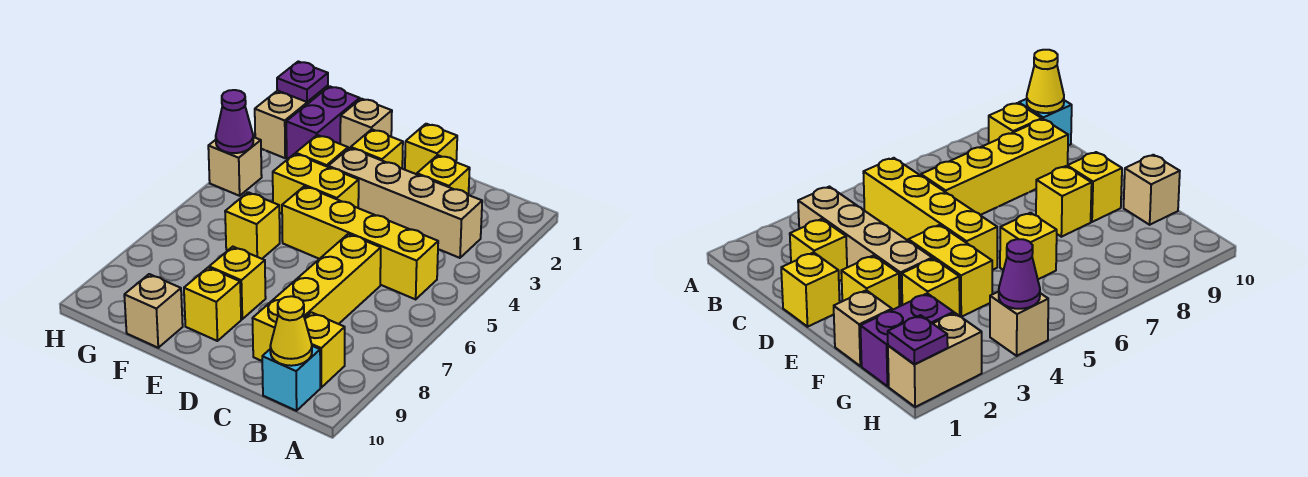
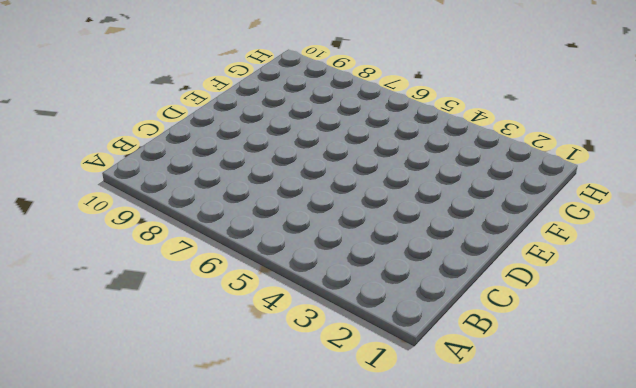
none -> tan 1x4 brick [328,148,482,258]
none -> yellow 1x4 brick [282,186,438,299]
none -> yellow 1x1 brick [305,312,345,387]

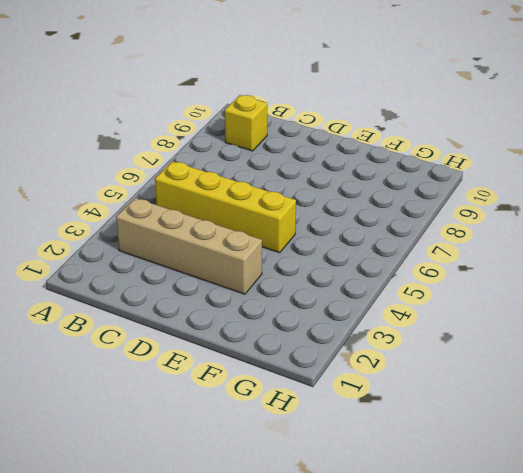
none -> cyan 1x1 brick [262,346,320,411]
none -> yellow 1x1 brick [417,155,470,195]
none -> yellow 1x4 brick [252,234,381,361]

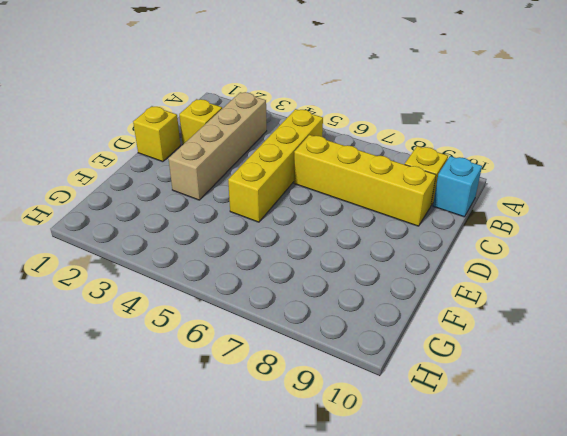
none -> yellow 1x1 brick [351,129,403,168]
none -> yellow 1x2 brick [273,154,359,213]
none -> yellow 1x1 brick [209,247,266,319]

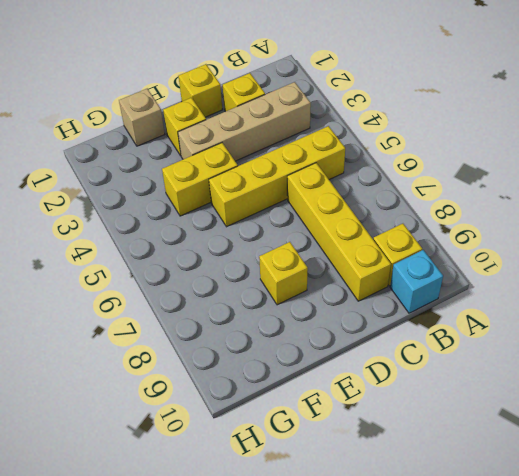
none -> yellow 1x1 brick [184,268,241,341]
none -> yellow 1x1 brick [296,135,348,167]
none -> yellow 1x1 brick [225,192,280,259]

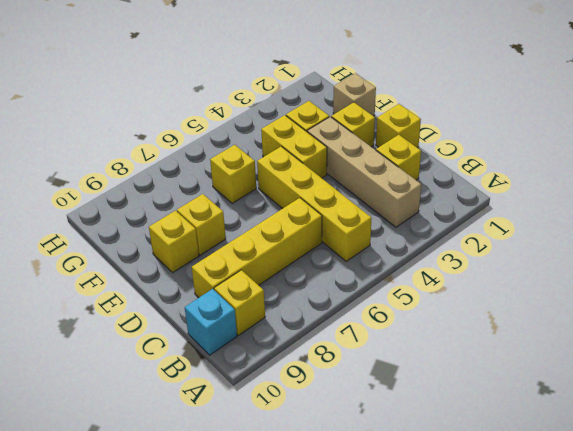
none -> tan 1x1 brick [124,274,183,348]
none -> purple 1x2 brick [286,86,360,159]
none -> tan 1x2 brick [255,86,328,158]

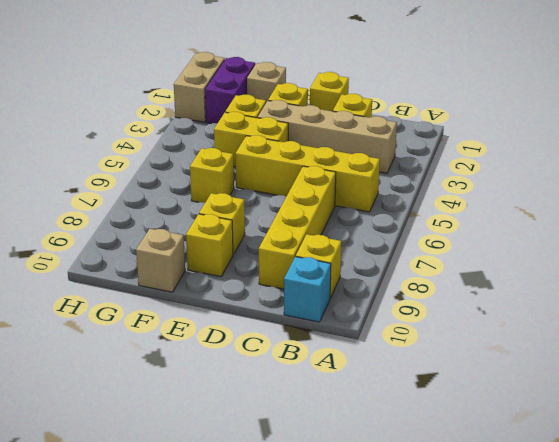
none -> tan 1x1 brick [208,137,262,196]
none -> yellow 1x1 cone [270,296,312,366]
none -> purple 1x1 plate [277,61,328,102]

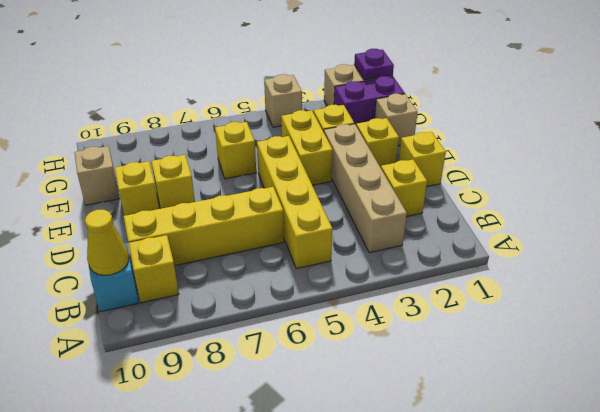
none -> purple 1x1 cone [216,90,253,153]

